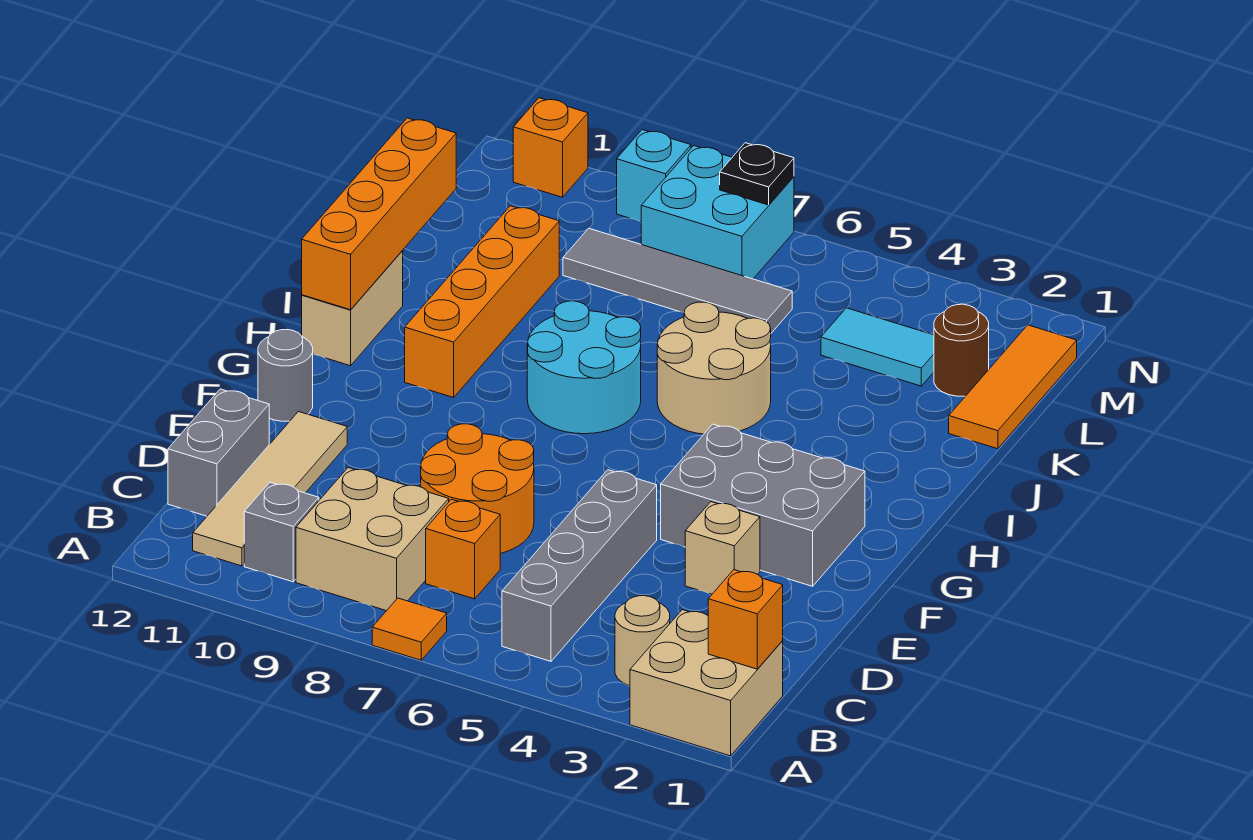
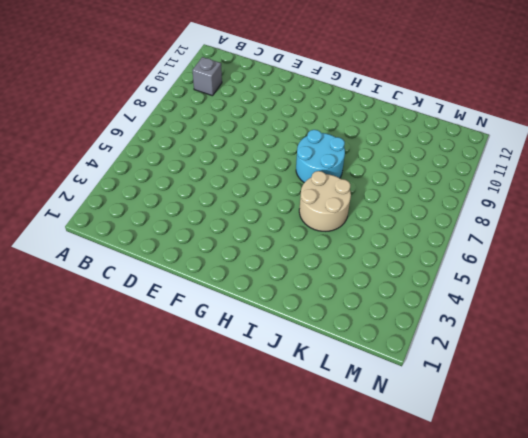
none -> tan 2x2 brick [630,610,783,756]
none -> orange 1x1 tile [372,598,447,660]
none -> tan 1x1 round brick [615,596,670,686]

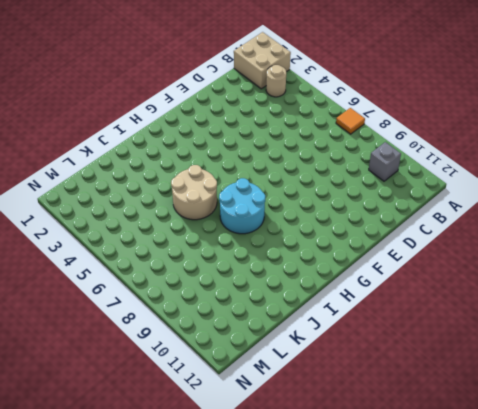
none -> grey 1x4 brick [502,470,657,661]
none -> tan 2x2 brick [296,468,449,611]
none -> tan 1x4 tile [193,412,347,566]

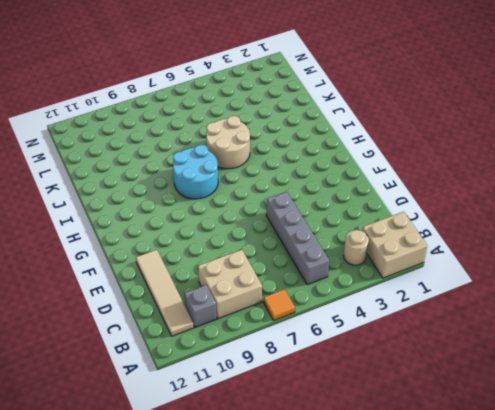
none -> orange 1x1 brick [426,499,500,599]
none -> grey 1x2 brick [168,389,270,516]
none -> orange 2x2 round brick [421,424,534,554]

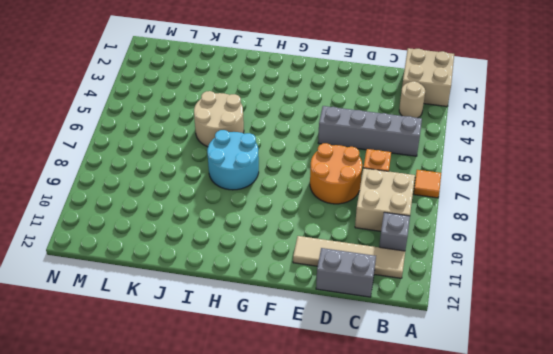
none -> tan 1x1 brick [685,502,760,594]
none -> grey 2x3 brick [661,424,865,586]
none -> grey 1x1 round brick [258,330,313,421]

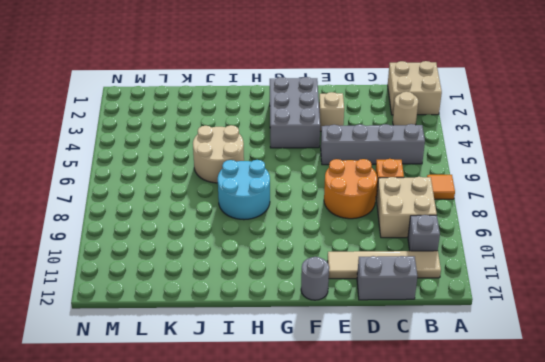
none -> orange 1x4 brick [405,206,559,398]
none -> tan 1x2 brick [302,251,403,366]
none -> orange 1x3 tile [949,325,1077,449]

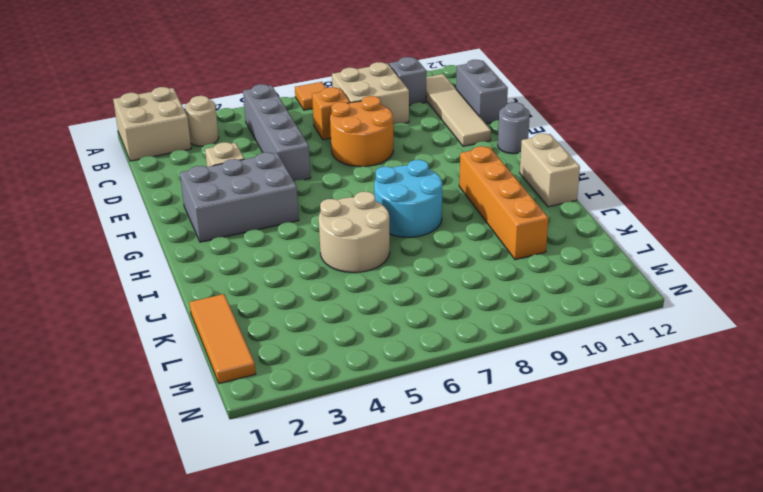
none -> brown 1x1 round brick [934,304,989,396]
none -> cyan 1x2 tile [821,308,934,386]
none -> grey 1x4 tile [563,228,792,333]

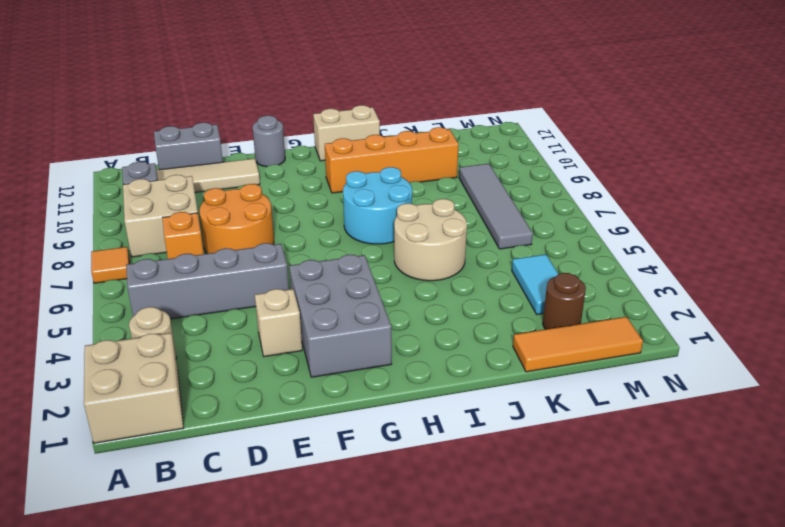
none -> cyan 2x2 brick [641,146,794,279]
none -> cyan 1x1 brick [617,130,691,222]
none -> orange 1x1 brick [513,98,588,197]

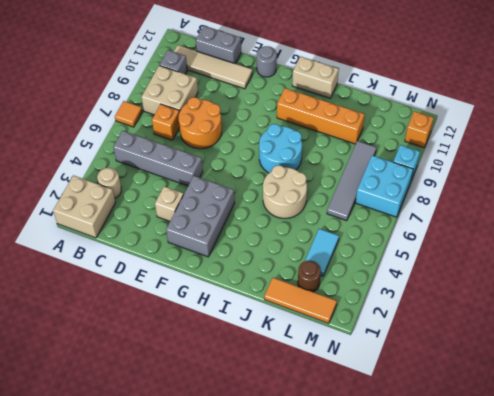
none -> orange 1x1 brick [708,570,783,669]
none -> orange 1x4 brick [302,118,456,310]
none -> black 1x1 plate [720,143,794,205]

